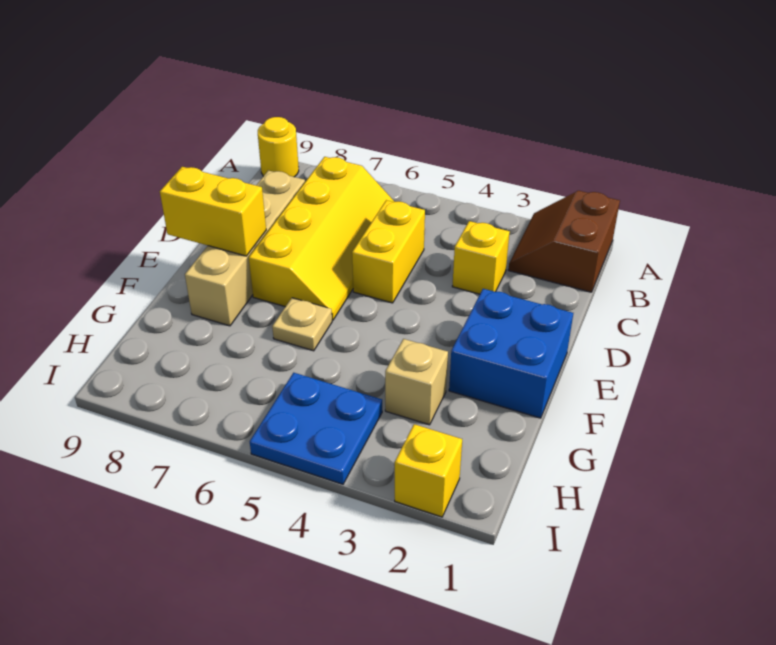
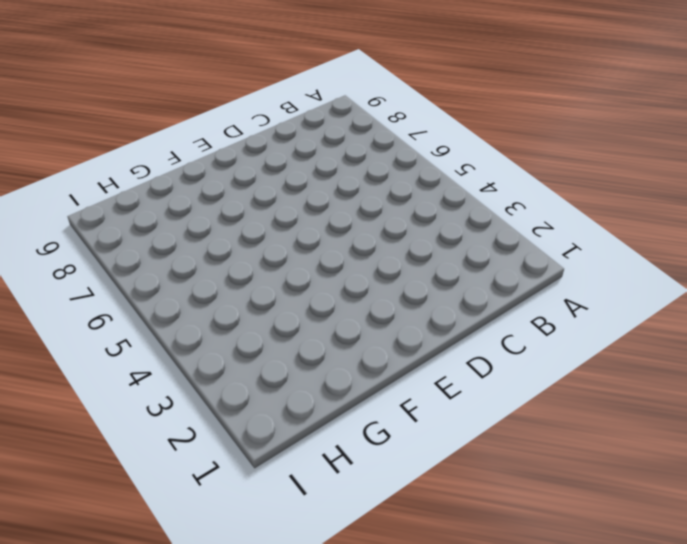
none -> brown 2x2 slope [508,191,620,292]
none -> yellow 1x1 round brick [258,117,299,177]
none -> yellow 2x4 slope [249,157,394,320]

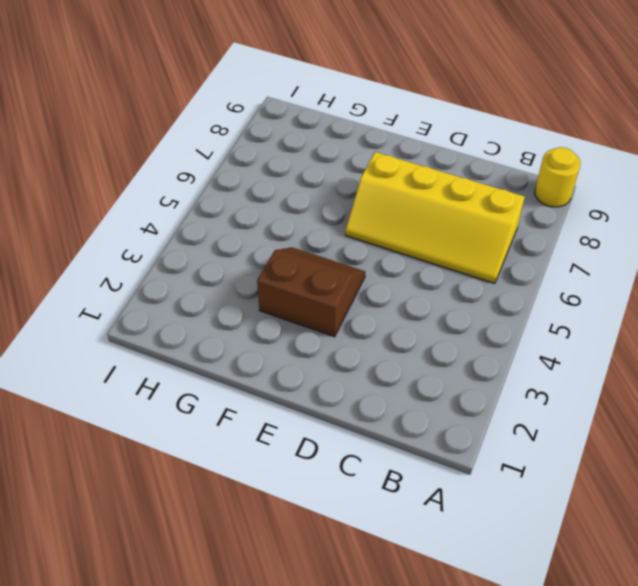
brown 2x2 slope [257,247,365,337] -> brown 2x2 slope moved to [508,191,620,292]
none -> yellow 1x1 brick [452,221,510,294]
none -> yellow 1x2 brick [352,200,425,303]
none -> tan 1x4 brick [185,170,305,326]

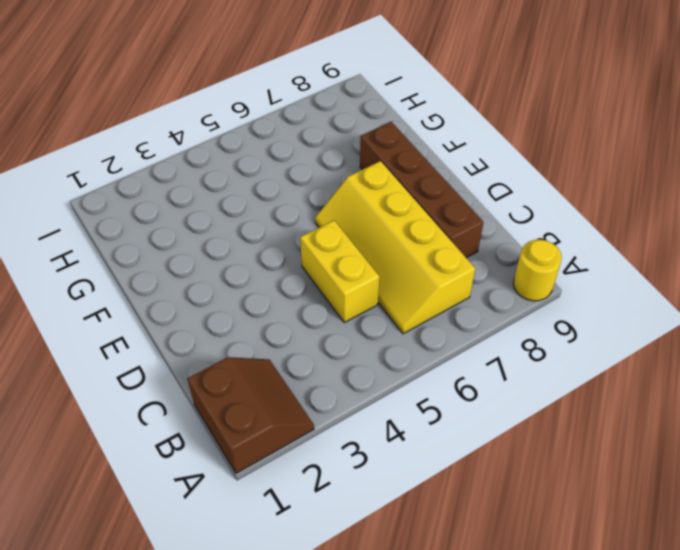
brown 1x4 brick [360,122,484,258] -> tan 1x4 brick [185,170,305,326]
none -> yellow 1x1 brick [452,221,510,294]
none -> blue 2x2 brick [449,289,573,418]
none -> tan 1x1 plate [272,298,332,351]

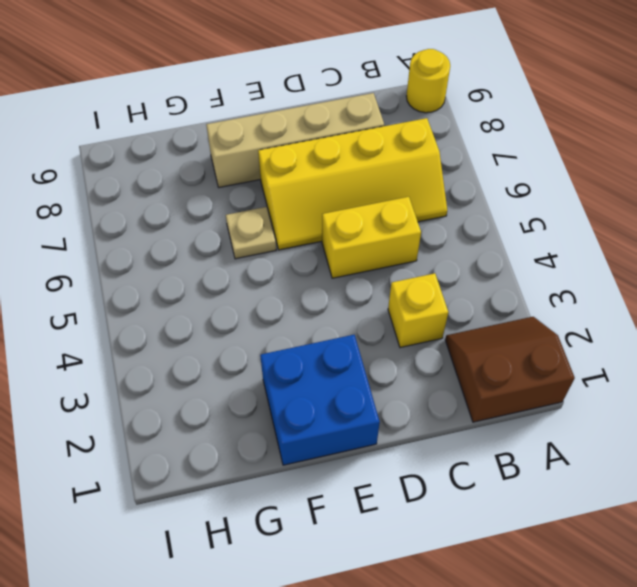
none -> tan 1x1 brick [385,339,448,425]
none -> blue 2x2 plate [250,373,382,484]
none -> yellow 1x1 brick [395,424,462,517]

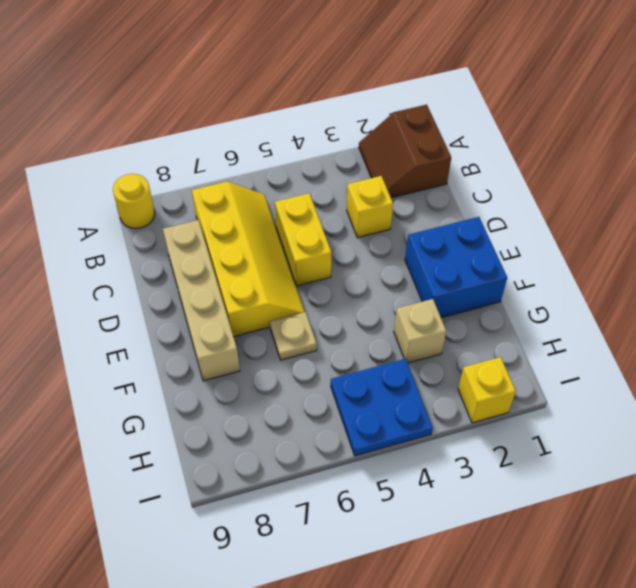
none -> yellow 1x2 brick [160,167,266,256]

